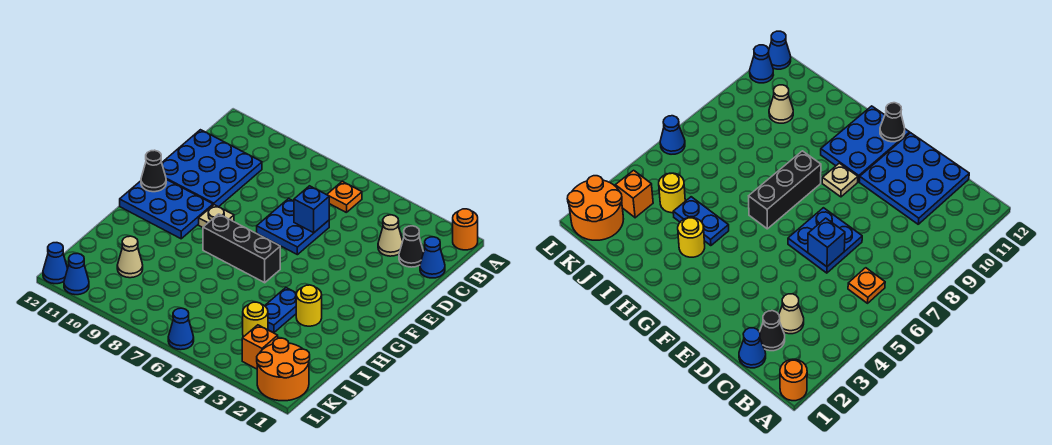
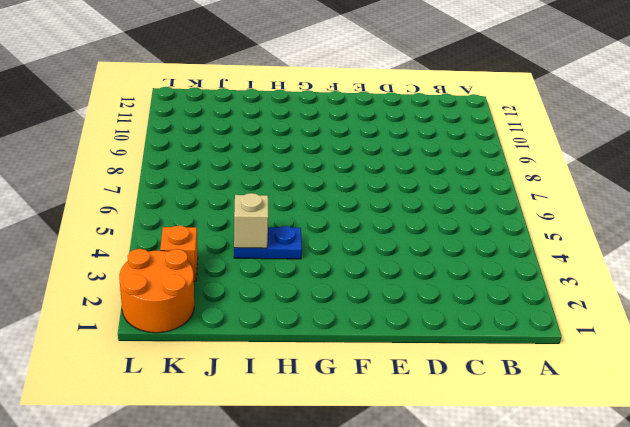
tan 1x1 brick [234,193,268,248] -> none
none -> orange 1x1 round brick [453,209,478,250]
none -> orange 1x1 plate [327,181,362,213]
none -> blue 1x1 cone [420,237,445,278]

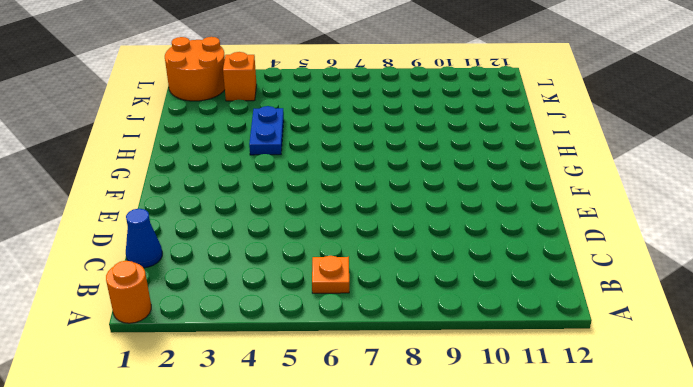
none -> black 1x1 cone [399,226,424,267]
none -> tan 1x1 cone [378,215,403,256]
none -> blue 3x3 plate [162,130,262,207]

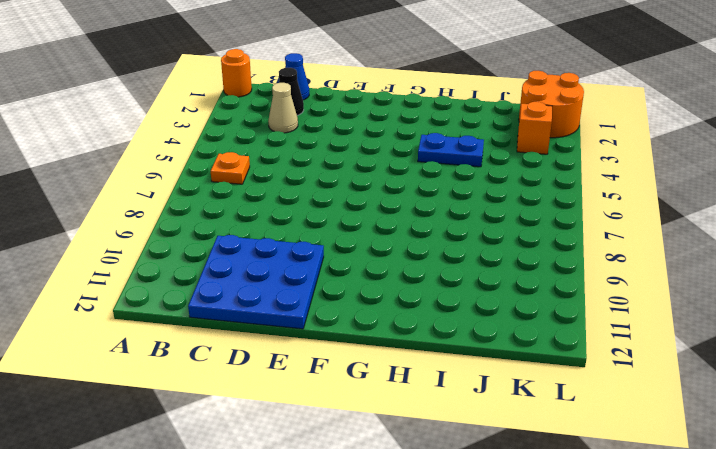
none -> blue 2x2 plate [257,198,329,255]
none -> tan 1x1 plate [199,205,234,228]
none -> blue 2x3 plate [120,180,213,239]

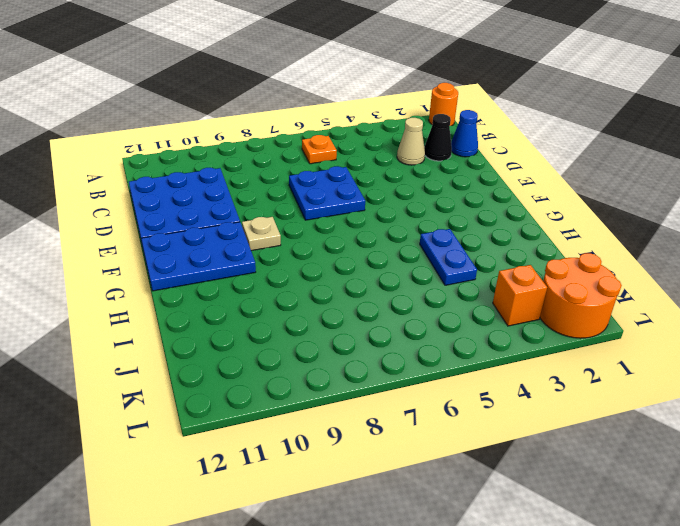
none -> black 1x3 brick [203,214,280,283]
none -> yellow 1x1 round brick [296,285,322,326]
none -> yellow 1x1 round brick [243,302,268,337]

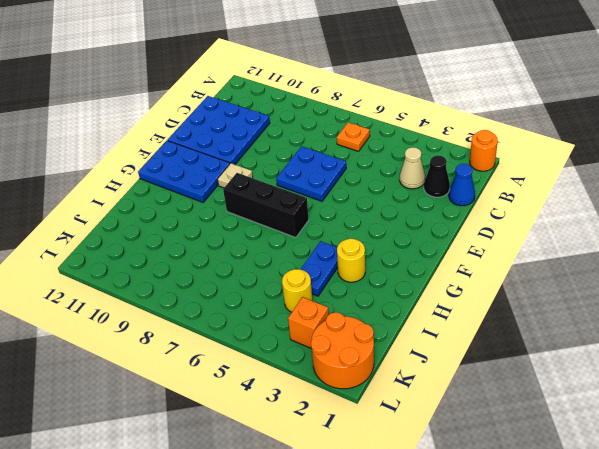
none -> tan 1x1 cone [117,236,143,278]
none -> blue 1x1 cone [168,308,194,350]
none -> blue 1x1 cone [64,253,89,295]

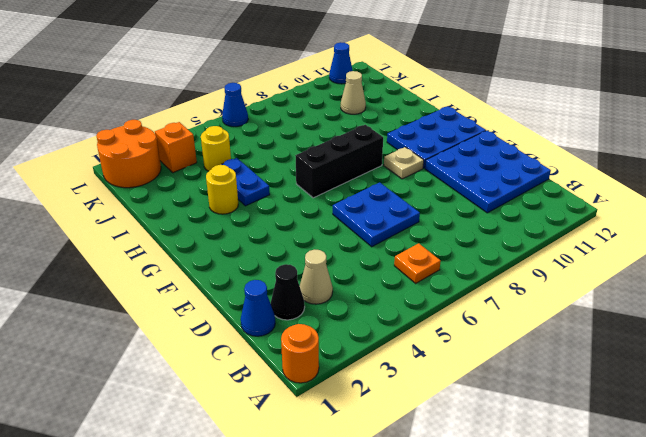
none -> blue 1x1 cone [43,243,68,284]
none -> blue 1x1 brick [294,186,329,233]
none -> black 1x1 cone [141,150,166,192]

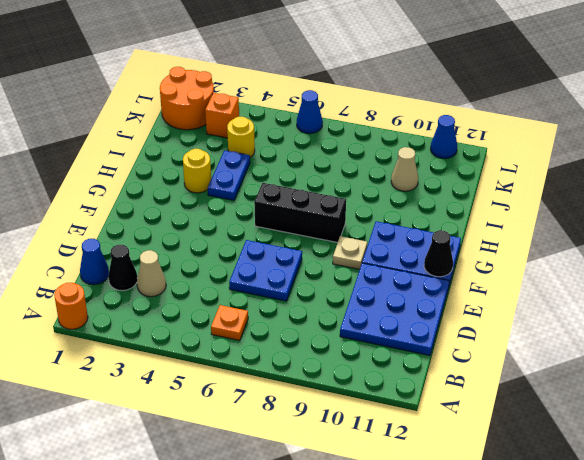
none -> blue 1x1 cone [43,243,68,284]
none -> blue 1x1 brick [294,186,329,233]

